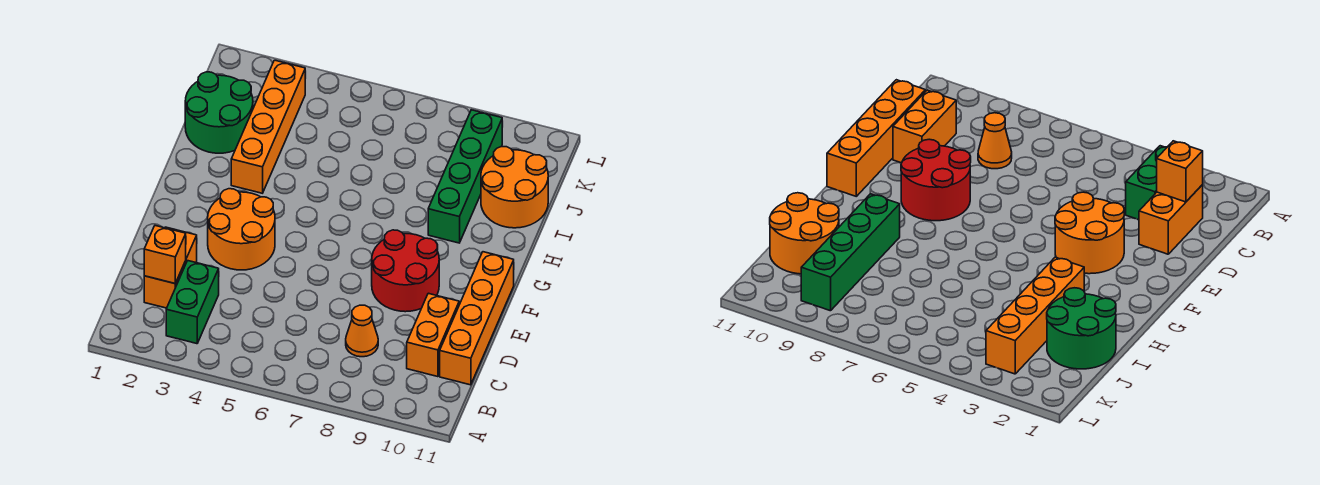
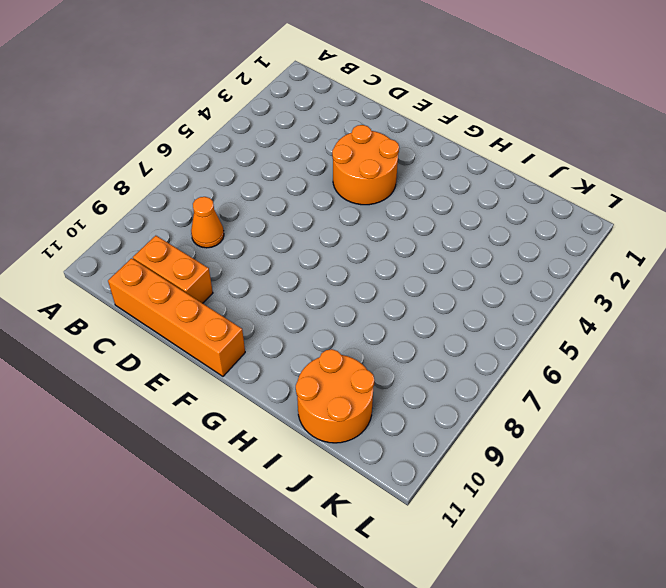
none -> green 1x2 brick [166,261,219,344]
none -> orange 1x2 brick [144,227,197,308]
none -> red 2x2 round brick [372,230,439,312]

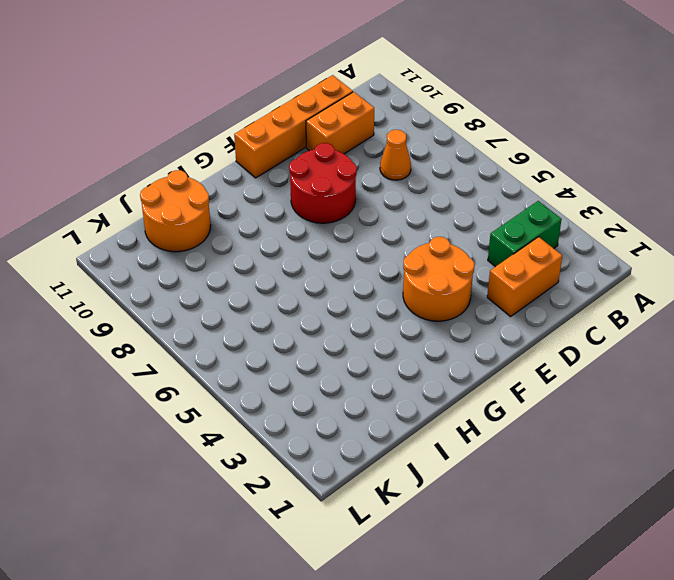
none -> orange 1x4 brick [231,60,305,193]
none -> green 1x4 brick [428,110,502,243]
none -> green 2x2 round brick [185,72,253,153]

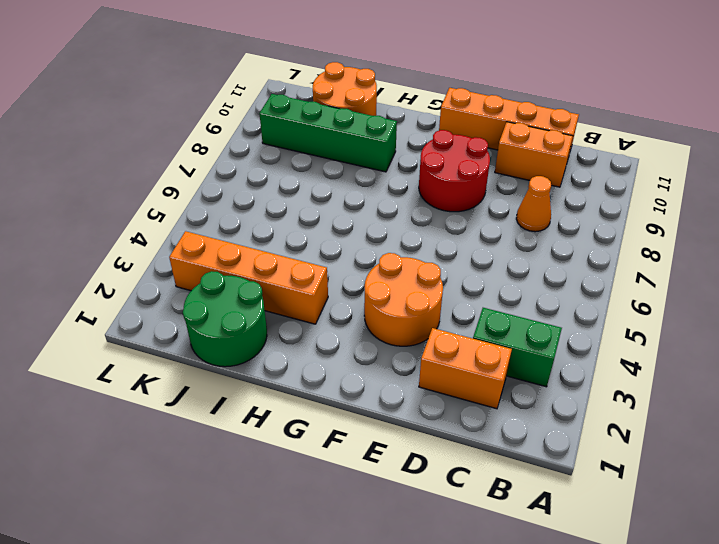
none -> orange 1x1 brick [144,226,186,283]

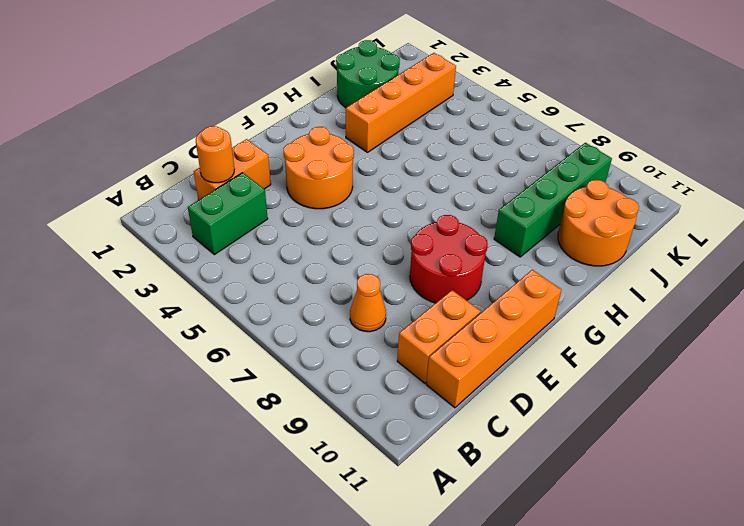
orange 1x1 round brick [196,126,234,183] -> orange 1x1 brick [144,226,186,283]

